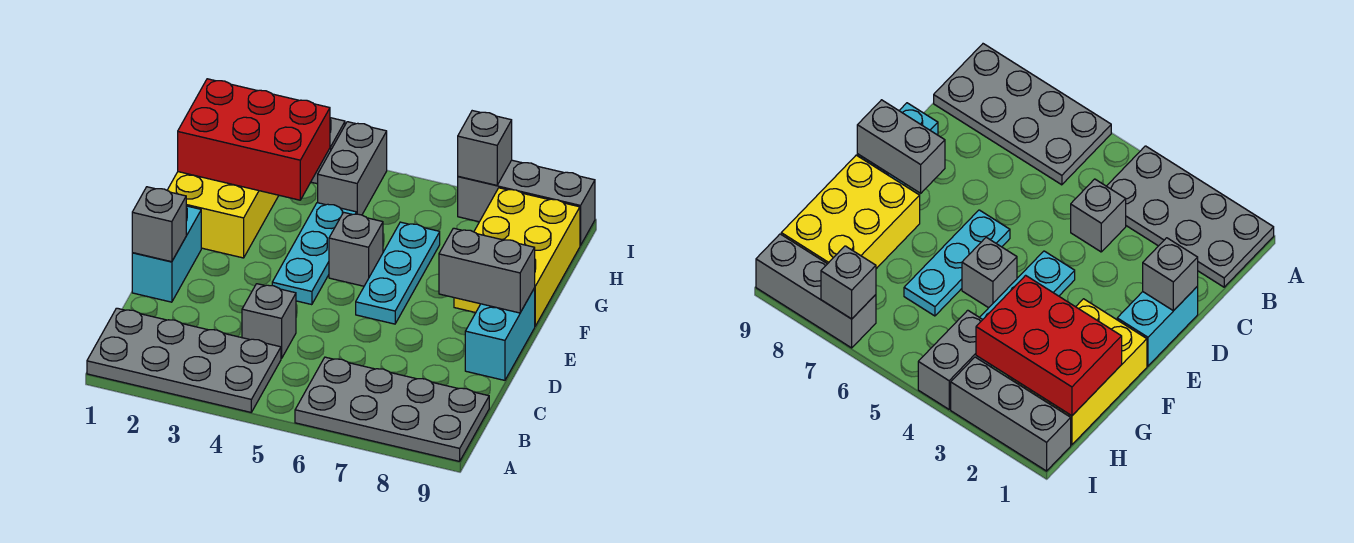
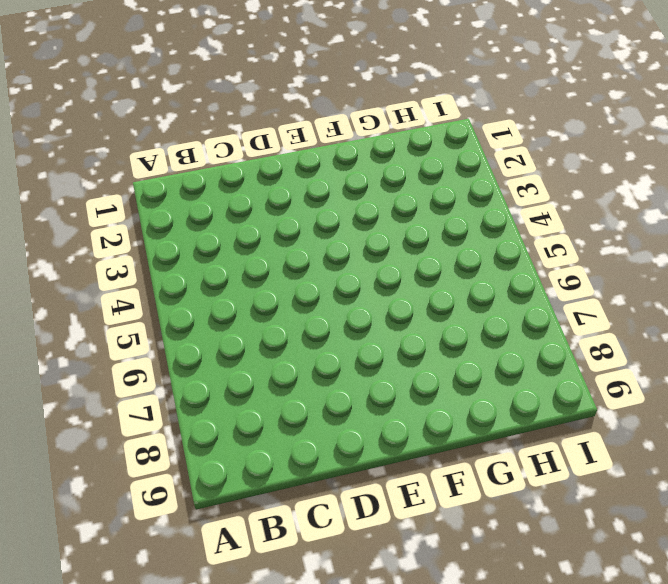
none -> grey 2x4 plate [87,308,281,412]
none -> grey 2x4 plate [295,357,489,461]
none -> grey 1x1 brick [242,284,296,359]

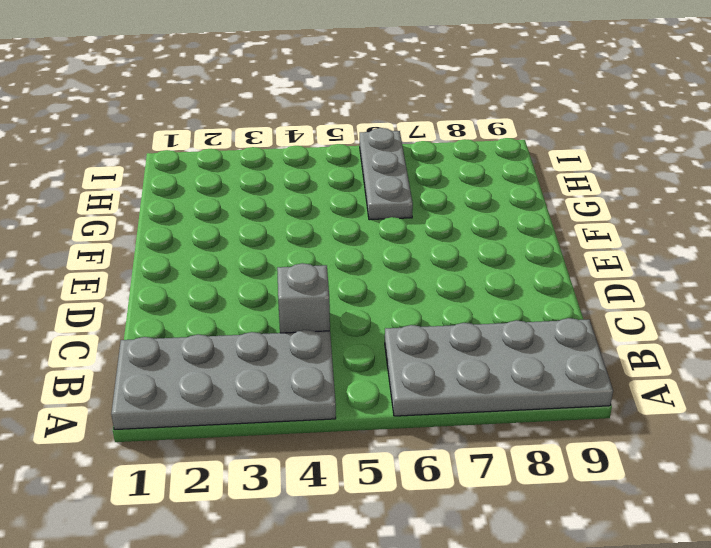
grey 1x3 plate [360,128,413,220] -> cyan 1x3 plate [356,222,440,324]
none -> cyan 1x2 brick [132,206,201,302]
none -> cyan 1x2 brick [465,288,535,380]
none -> cyan 1x3 plate [272,203,357,305]

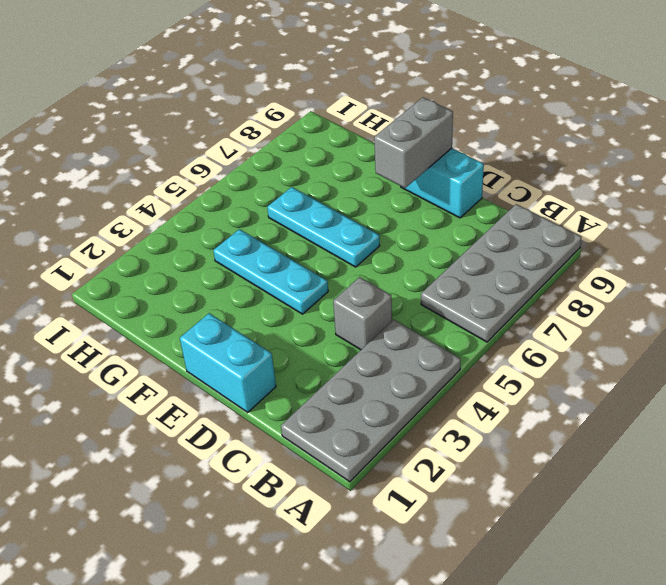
none -> yellow 2x3 brick [167,172,279,258]
none -> grey 1x1 brick [329,212,383,286]
none -> yellow 2x3 brick [454,188,580,326]

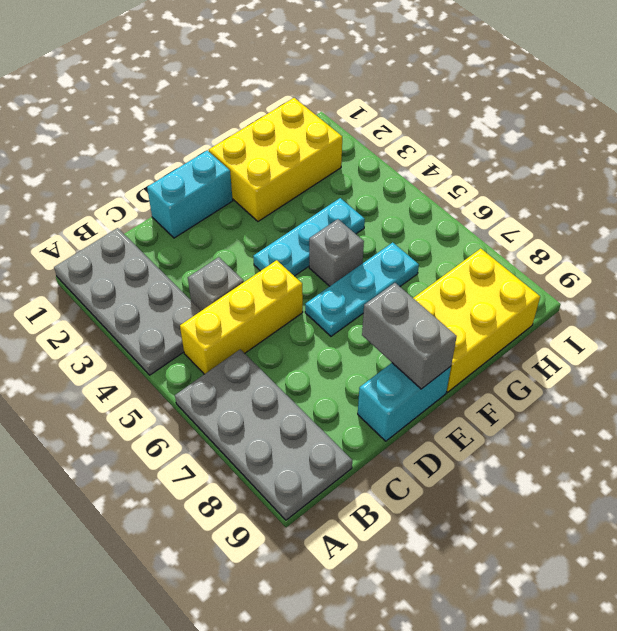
yellow 1x3 brick [180,260,303,374] -> none
none -> grey 1x2 brick [318,122,387,215]
none -> grey 1x3 brick [951,357,1071,471]
none -> grey 1x3 brick [458,160,595,246]

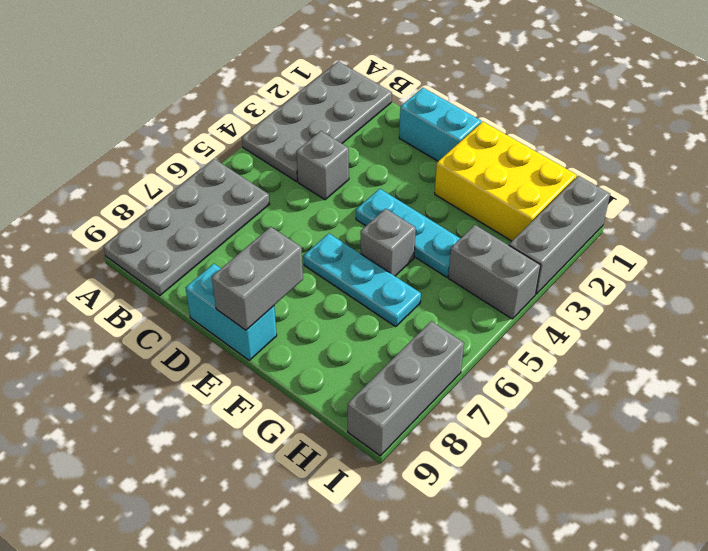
none -> yellow 2x3 brick [454,188,580,326]
none -> grey 1x1 brick [132,187,186,262]
none -> red 2x3 brick [178,79,330,200]

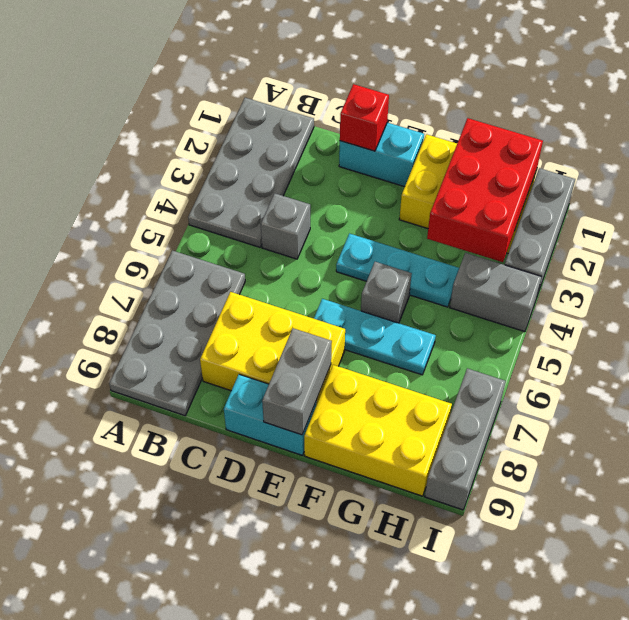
yellow 2x3 brick [200,292,345,405] -> none
red 1x1 brick [340,84,389,151] -> grey 1x1 brick [132,187,186,262]
none -> grey 1x1 brick [458,111,512,185]

